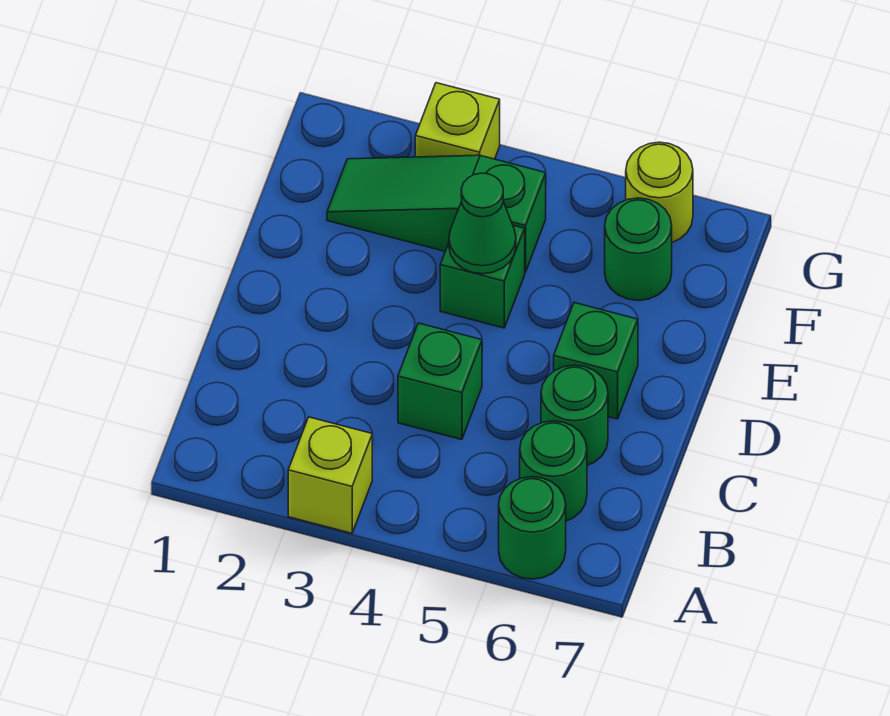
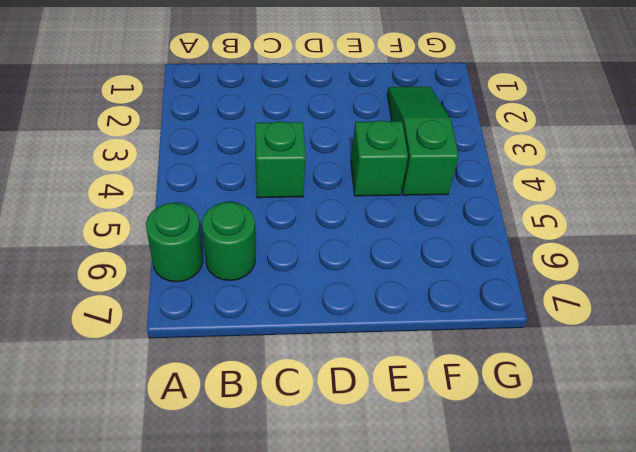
none -> lime 1x1 brick [288,417,372,533]
none -> green 1x1 round brick [541,365,608,465]
none -> green 1x1 brick [554,303,638,419]

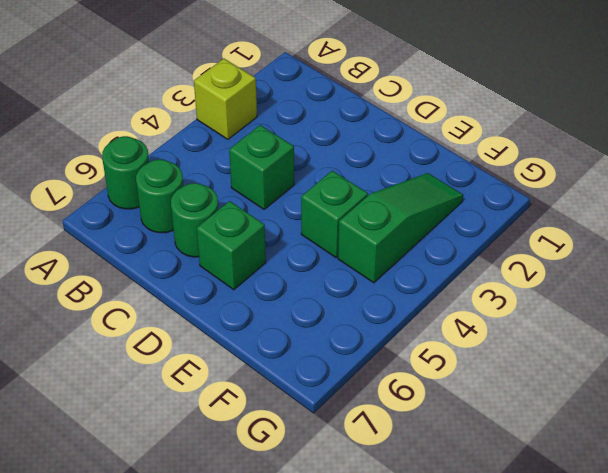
none -> green 1x1 round brick [605,198,672,301]
none -> lime 1x1 brick [415,83,500,159]
none -> lime 1x1 round brick [626,142,693,242]

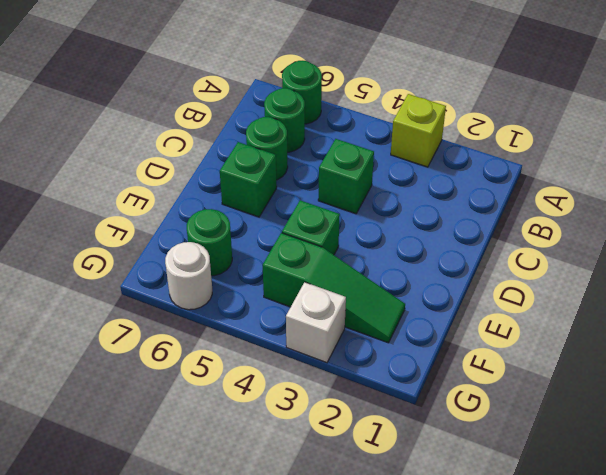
white 1x1 brick [286,282,346,363] -> lime 1x1 brick [415,83,500,159]
white 1x1 round brick [165,242,212,310] -> lime 1x1 round brick [626,142,693,242]
none -> green 1x1 cone [449,173,516,274]

